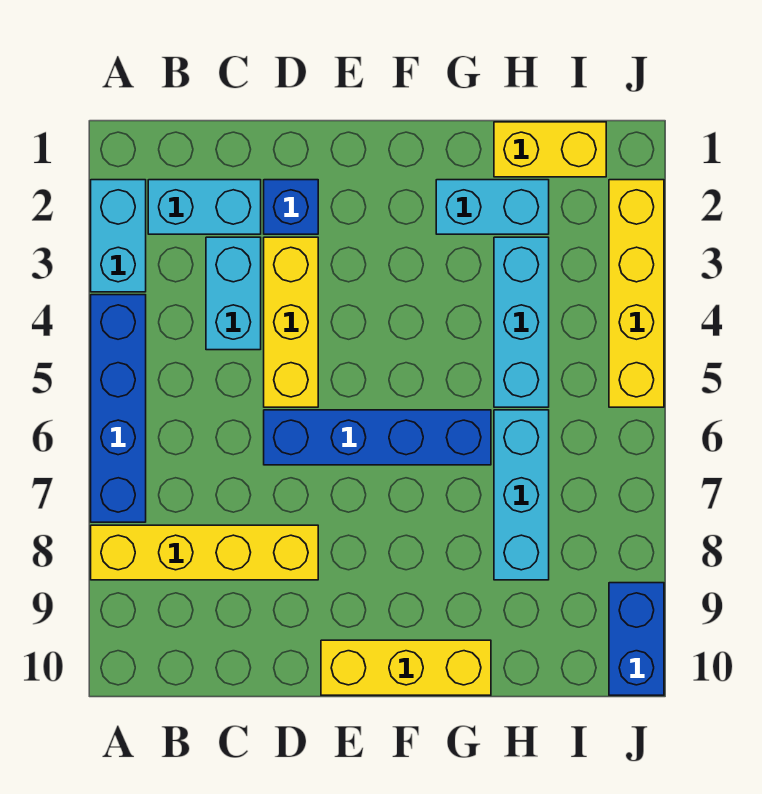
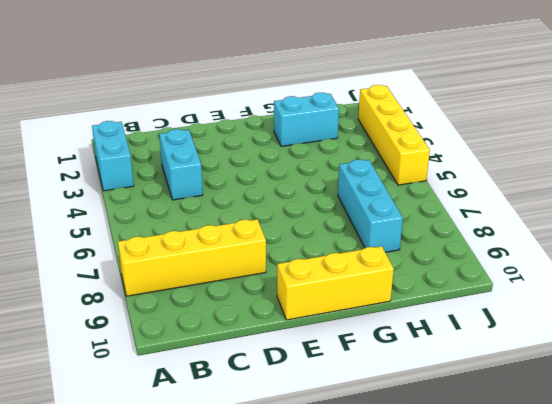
none -> blue 1x4 brick [91,295,146,522]
none -> cyan 1x2 brick [148,180,261,234]
none -> blue 1x1 brick [264,180,318,234]

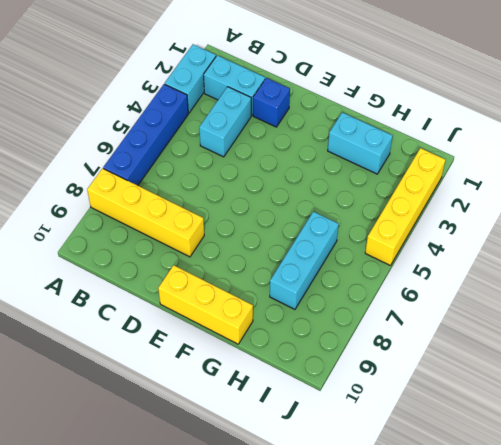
none -> yellow 1x3 brick [264,237,318,407]
none -> blue 1x4 brick [264,410,491,465]
none -> yellow 1x2 brick [494,122,606,177]

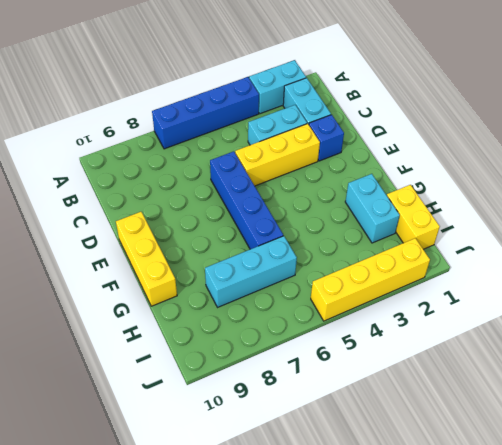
none -> yellow 1x4 brick [91,525,318,580]
none -> cyan 1x3 brick [494,237,549,407]
none -> blue 1x2 brick [609,583,664,695]

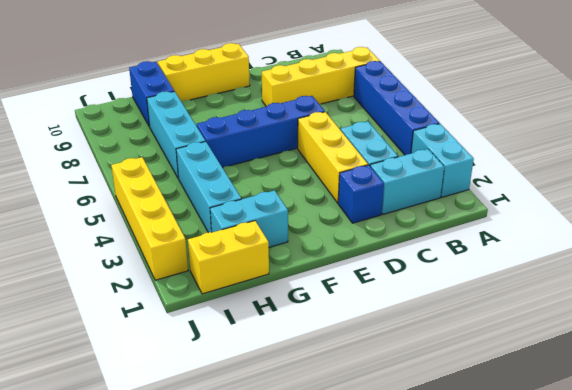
blue 1x2 brick [129,61,174,127] -> blue 1x2 brick moved to [609,583,664,695]

